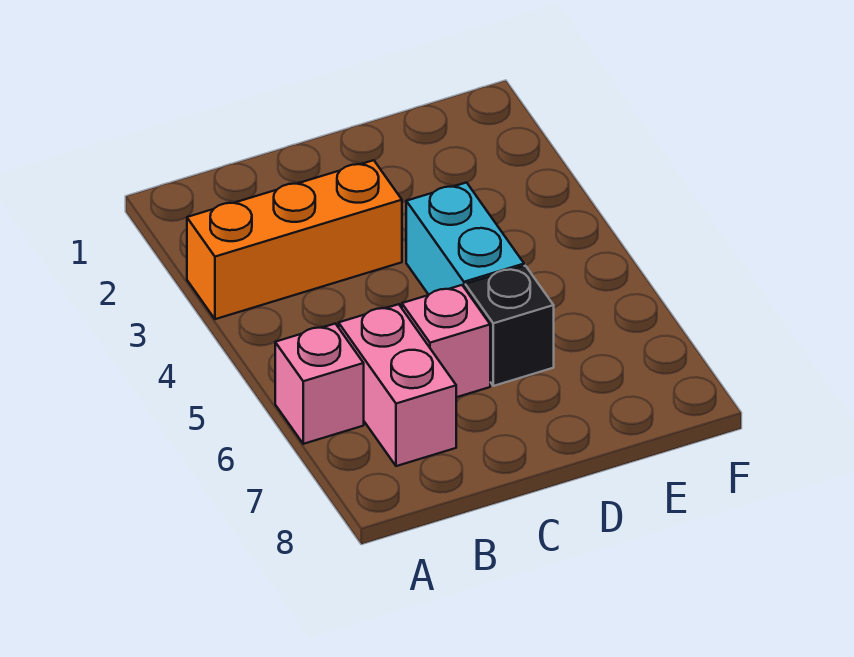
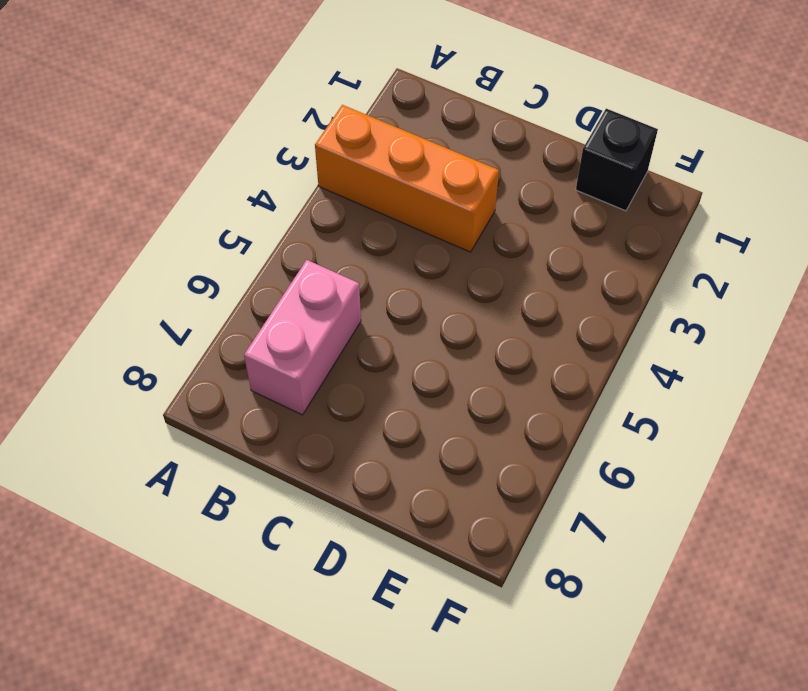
black 1x1 brick [576,109,658,211] -> black 1x1 brick moved to [465,266,554,386]
none -> pink 1x1 brick [275,324,364,444]
none -> pink 1x1 brick [402,285,490,397]

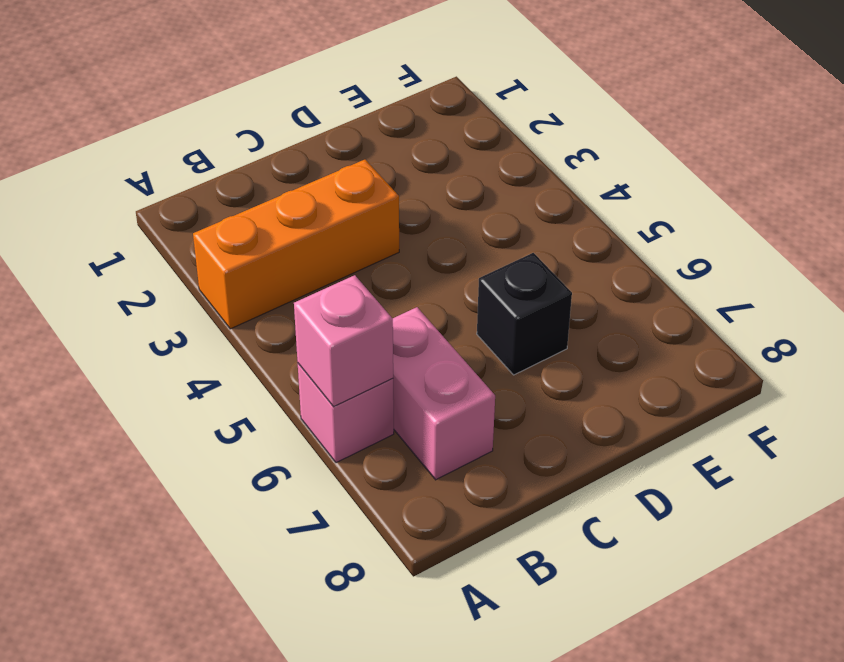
pink 1x1 brick [294,275,393,407] -> pink 1x1 brick moved to [402,285,490,397]
none -> cyan 1x2 brick [406,183,524,295]

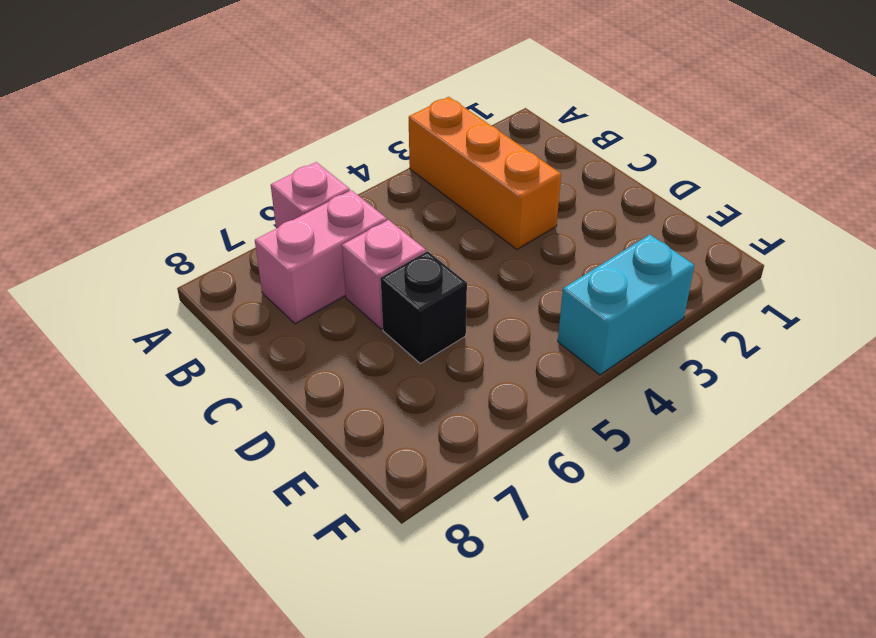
cyan 1x2 brick [558,235,694,375] -> cyan 1x2 brick moved to [406,183,524,295]

